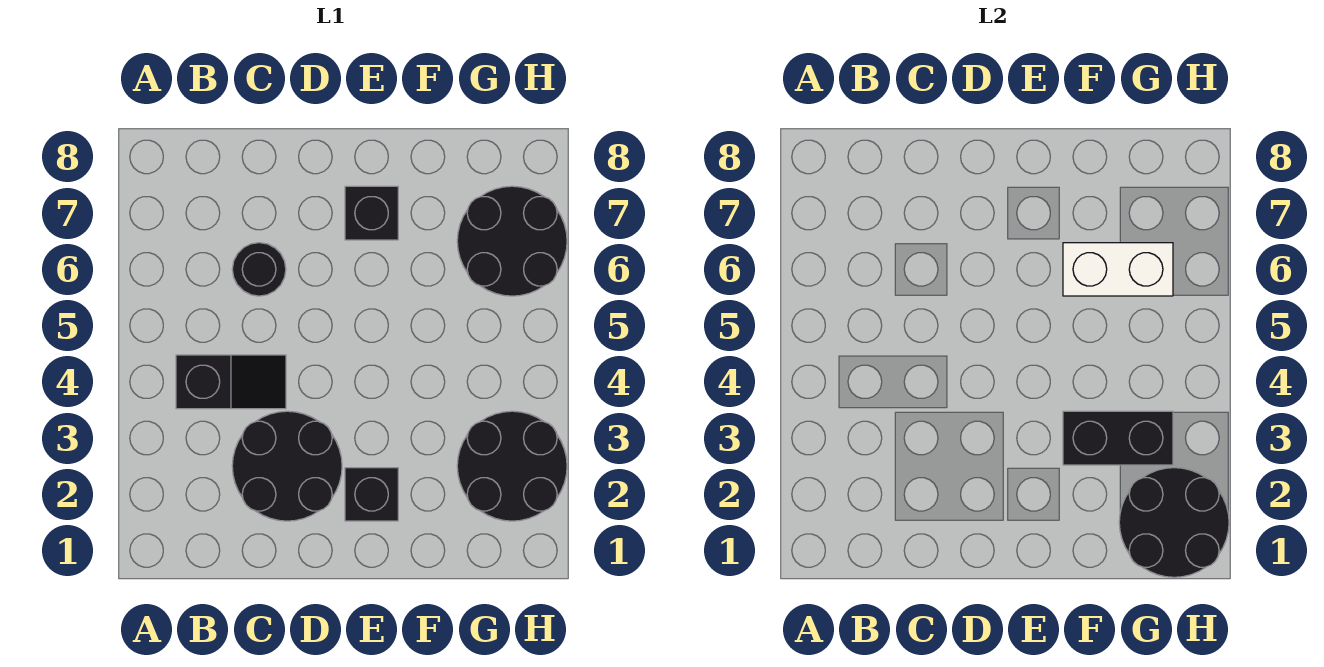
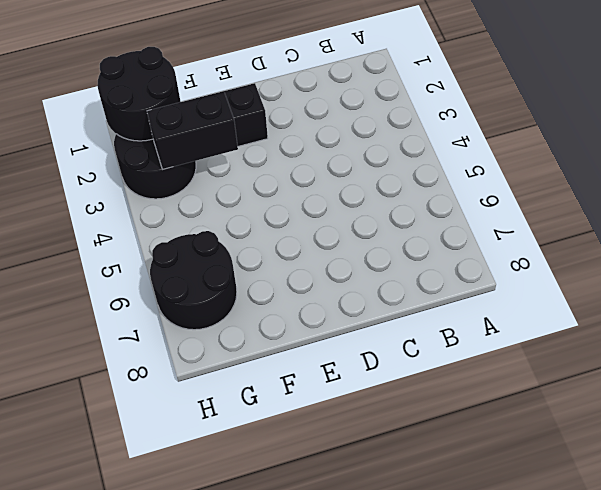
none -> black 1x2 slope [176,355,286,409]
none -> black 2x2 round brick [232,411,342,521]

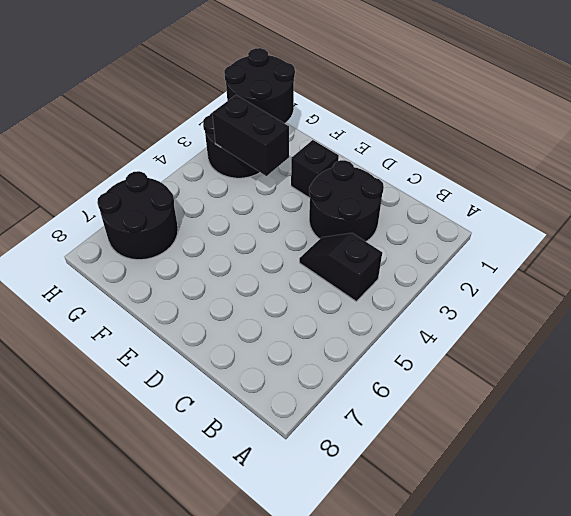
none -> black 1x1 round brick [232,243,286,296]
none -> black 1x1 brick [345,186,398,240]

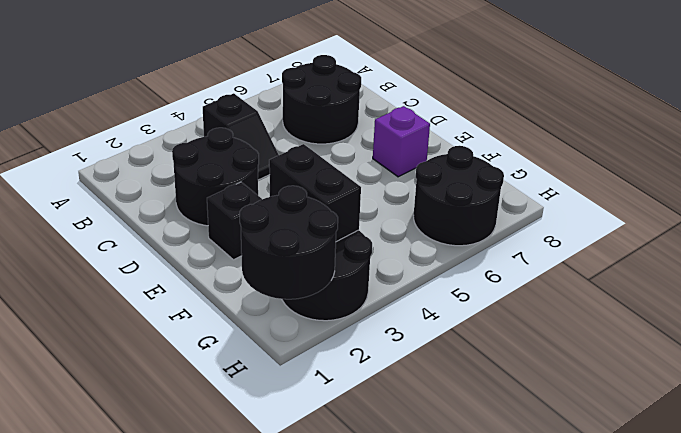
black 2x2 round brick [282,55,361,144] -> black 1x1 round brick [232,243,286,296]
purple 1x1 brick [373,106,430,177] -> black 1x1 brick [345,186,398,240]
none -> white 1x2 brick [1063,243,1173,296]

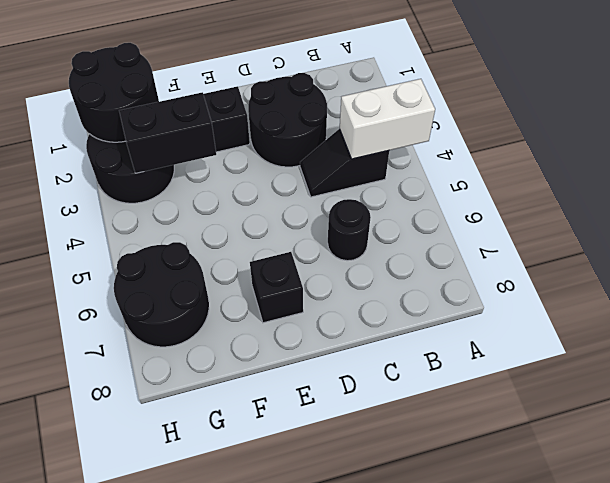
white 1x2 brick [340,79,435,159] -> white 1x2 brick moved to [1063,243,1173,296]

